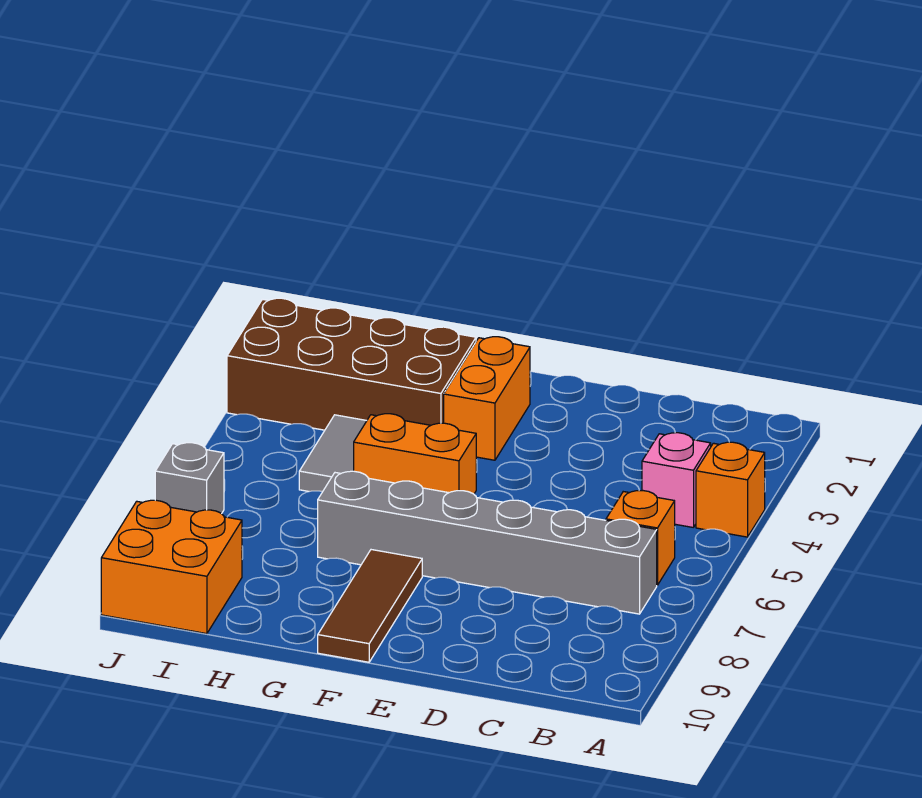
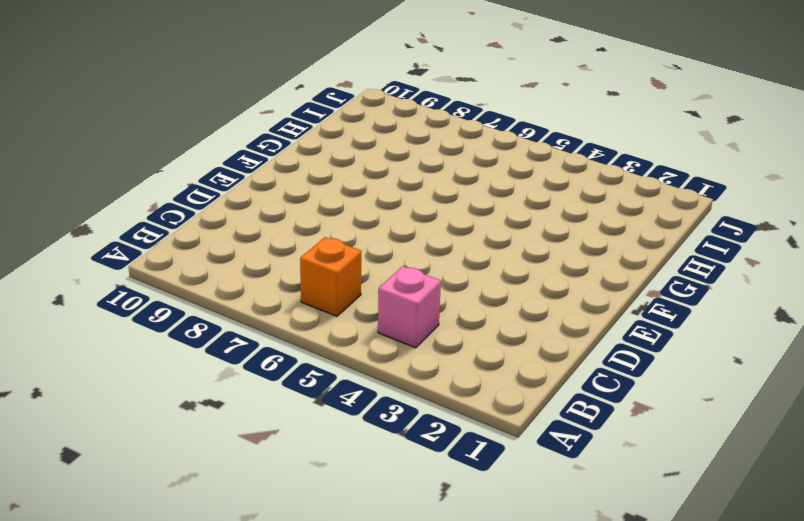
none -> orange 1x1 brick [696,442,765,537]
none -> grey 1x6 brick [318,471,657,614]

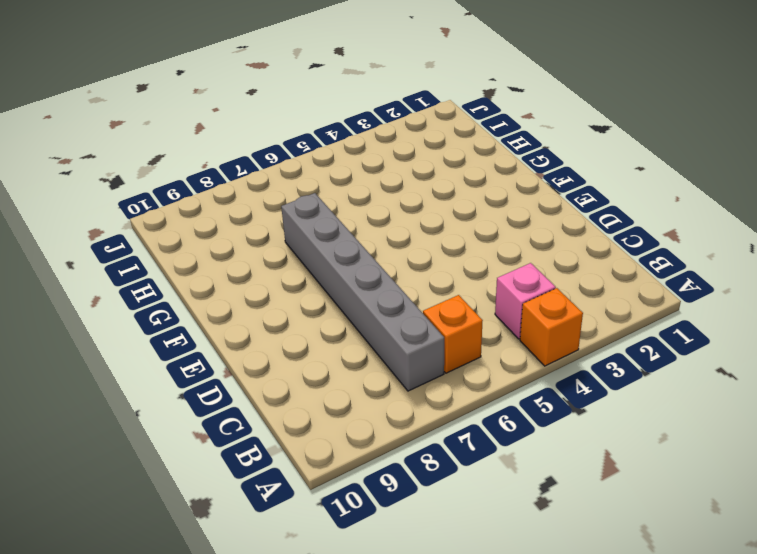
none -> orange 1x2 brick [444,337,530,460]
none -> orange 1x2 brick [354,414,476,494]

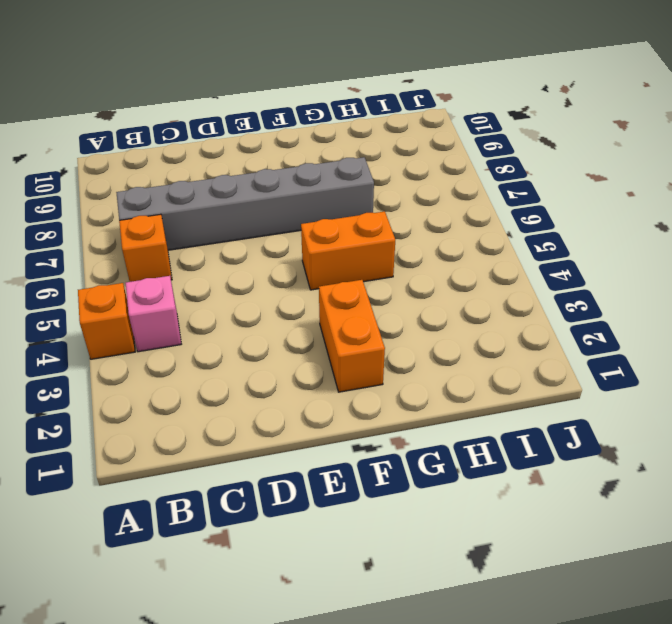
none -> brown 1x3 tile [318,550,422,662]
none -> brown 2x4 brick [227,298,476,430]

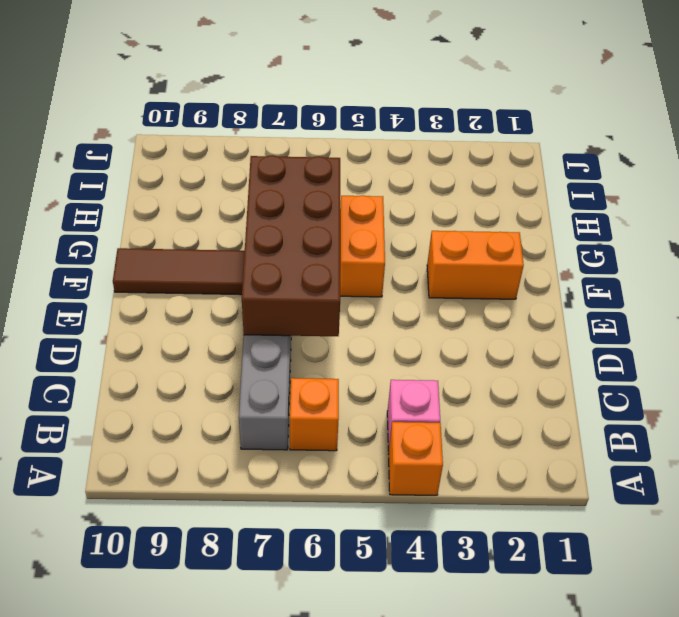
brown 2x4 brick [242,155,340,336] -> brown 2x4 brick moved to [227,298,476,430]
none -> grey 1x2 tile [299,415,367,492]
none -> orange 2x2 brick [101,500,242,634]

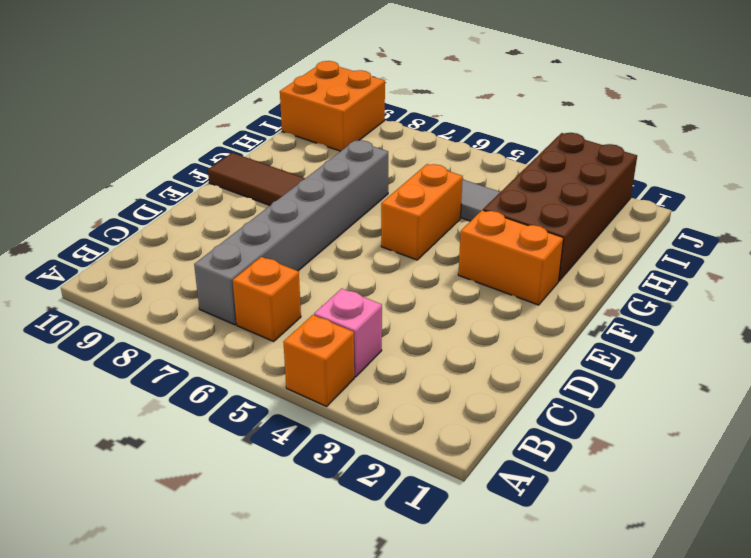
none -> grey 1x1 brick [155,443,224,514]

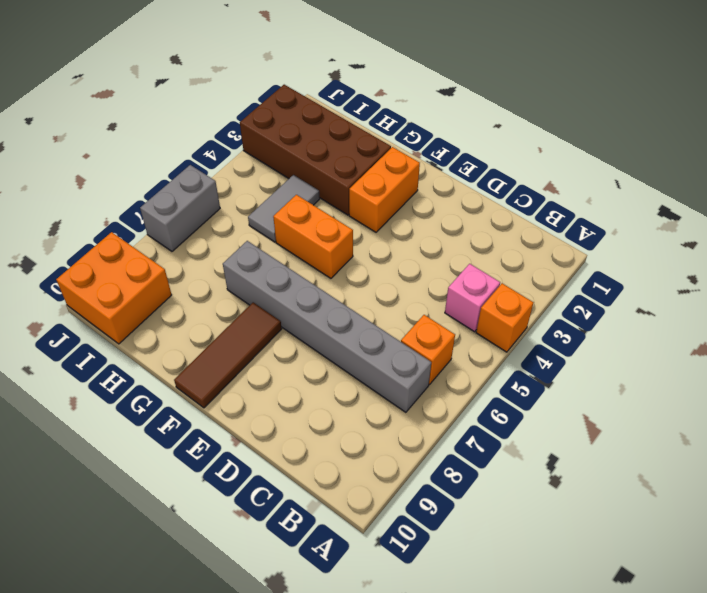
grey 1x2 brick [140,165,220,251] -> grey 1x1 brick [155,443,224,514]

